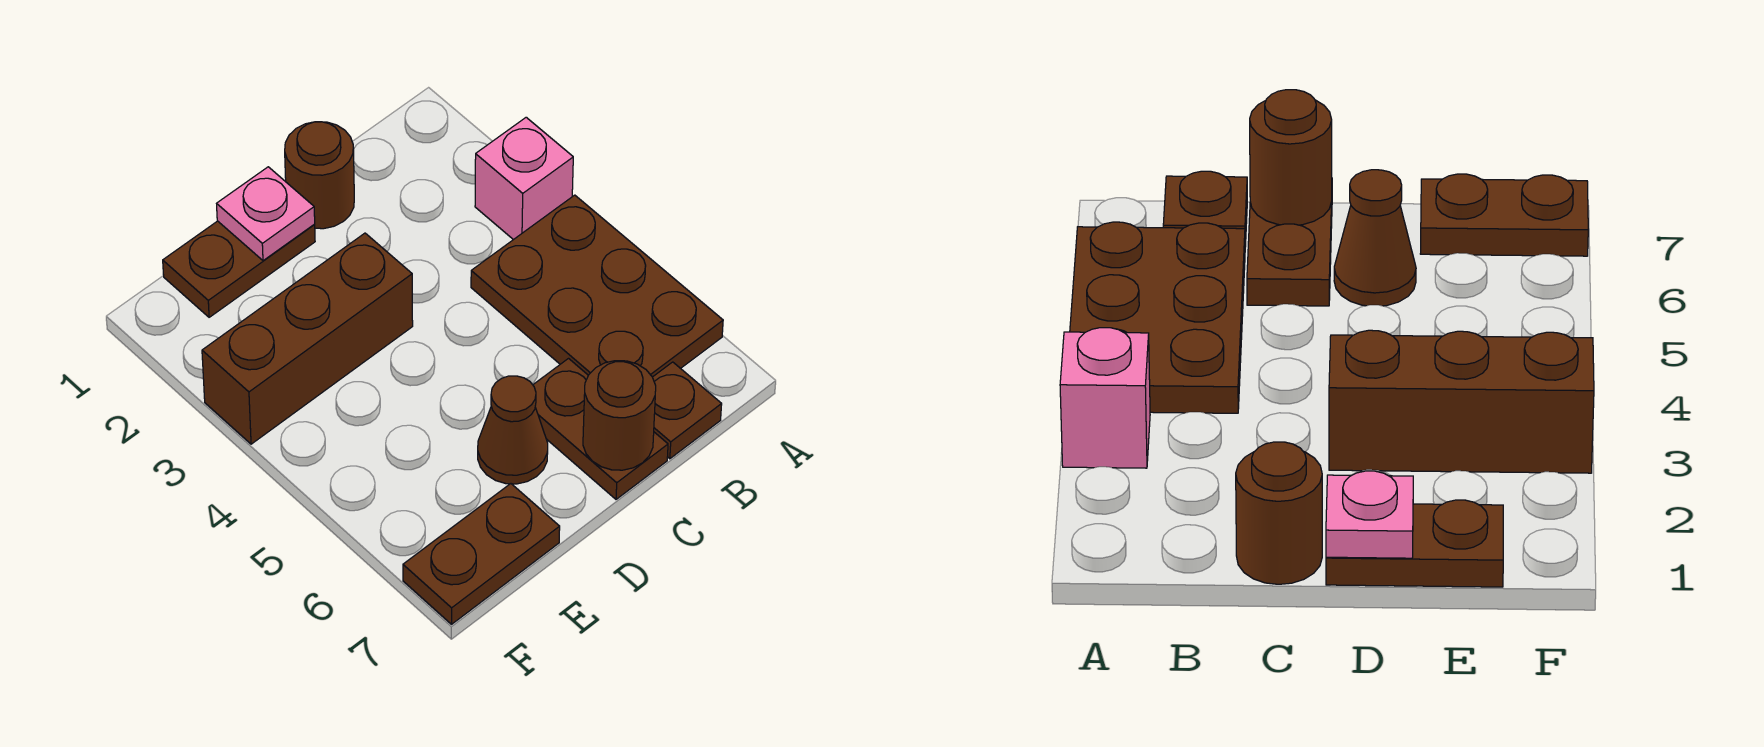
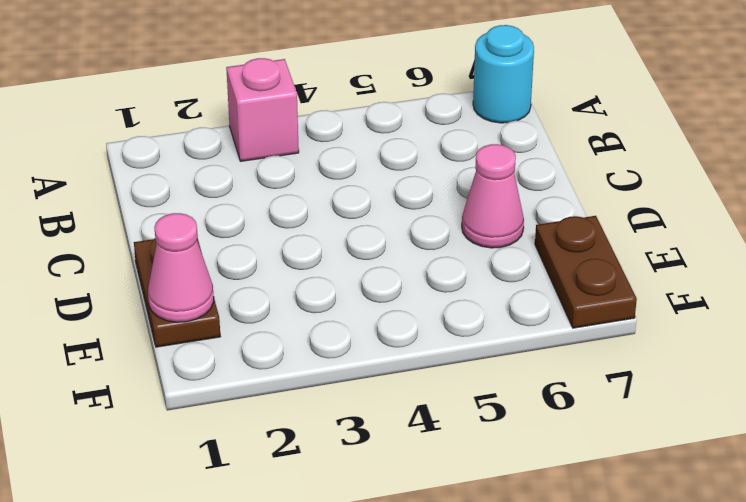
cyan 1x1 round brick [473,25,534,123] -> none
pink 1x1 cone [462,144,524,248] -> brown 1x1 cone [478,376,548,484]
pink 1x1 cone [148,213,214,322] -> none
none -> brown 2x3 plate [471,195,723,377]
none -> brown 1x1 plate [653,362,722,459]

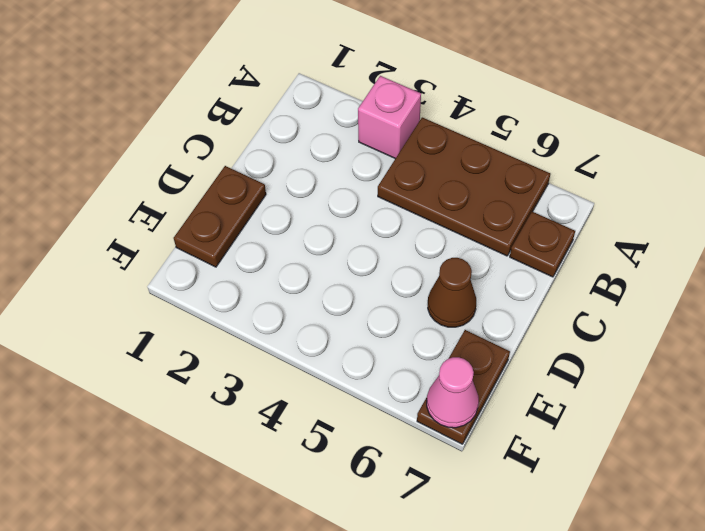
pink 1x1 cone [427,357,479,428] -> none
none -> brown 1x1 round brick [285,122,354,229]
none -> brown 1x2 plate [533,359,668,499]

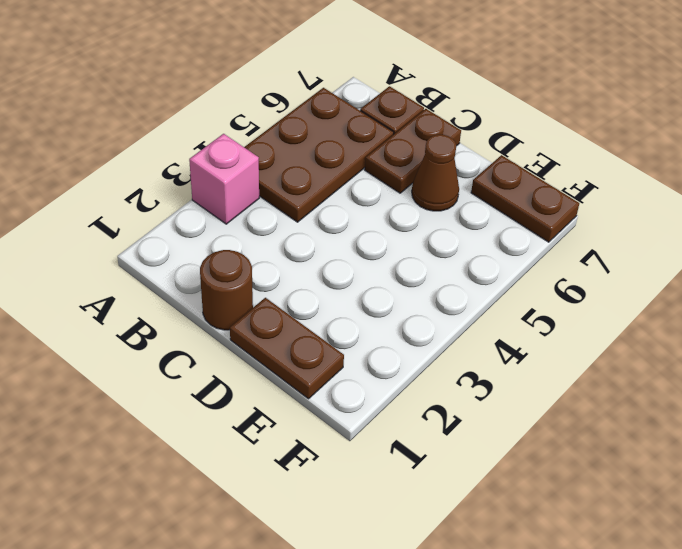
none -> brown 1x3 brick [202,233,413,444]
none -> brown 1x1 round brick [583,361,656,470]

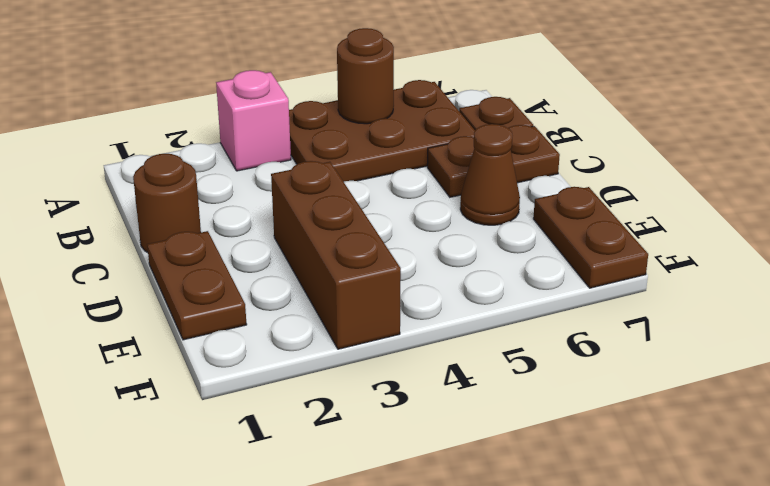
brown 1x1 round brick [337,28,394,124] -> brown 1x1 round brick moved to [583,361,656,470]
none -> pink 1x1 plate [217,167,315,261]

